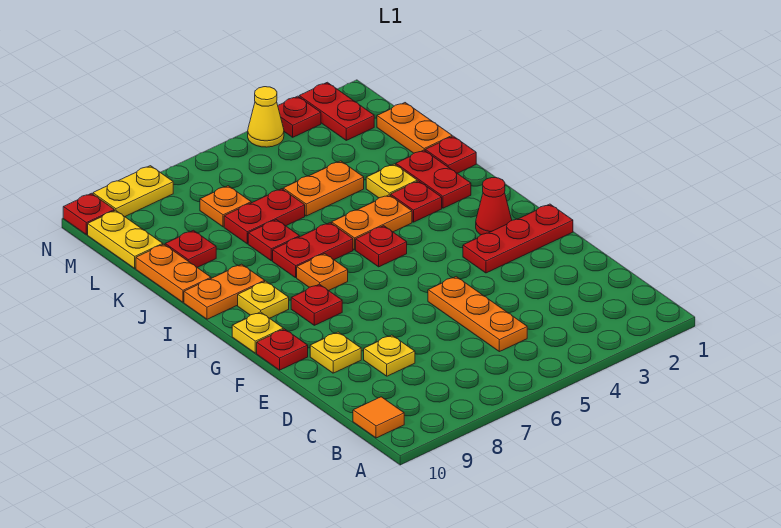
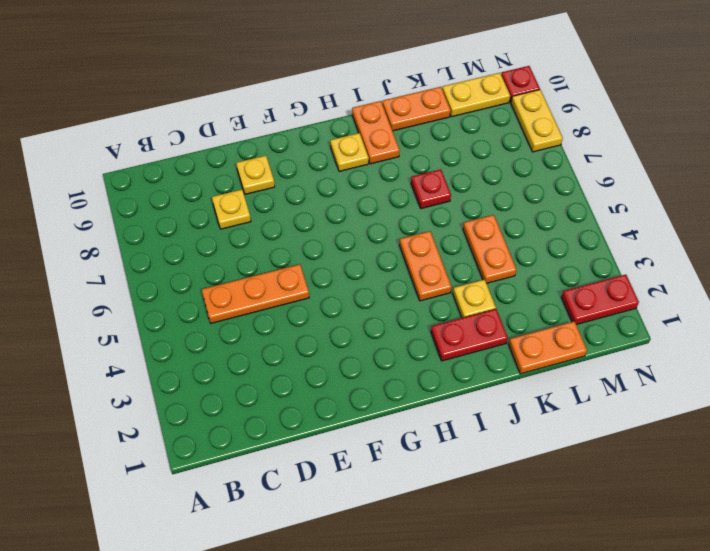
none -> orange 1x1 tile [353,397,404,438]
none -> red 1x3 plate [463,204,573,273]
none -> red 1x1 plate [257,329,308,370]
none -> red 1x1 cone [476,178,512,235]

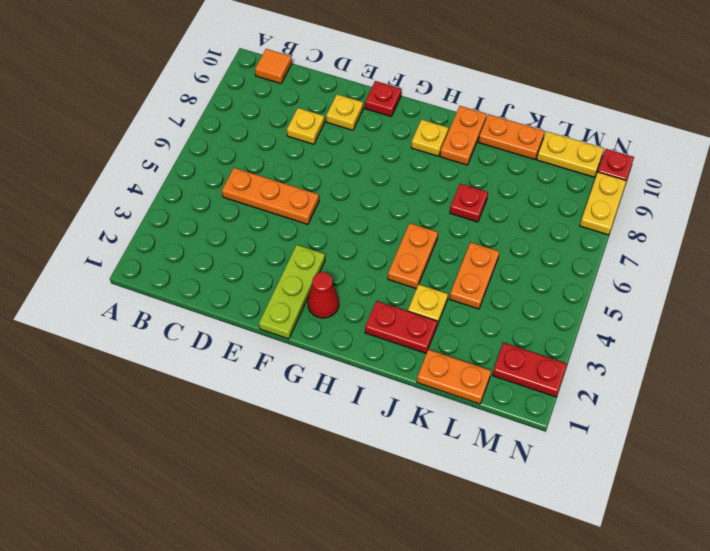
lime 1x3 plate [259,245,325,339] -> red 1x3 plate [463,204,573,273]
none -> red 1x1 plate [291,284,342,325]
none -> yellow 1x1 plate [232,312,283,353]
none -> red 1x1 plate [356,226,407,267]
none -> orange 1x1 plate [297,254,348,291]

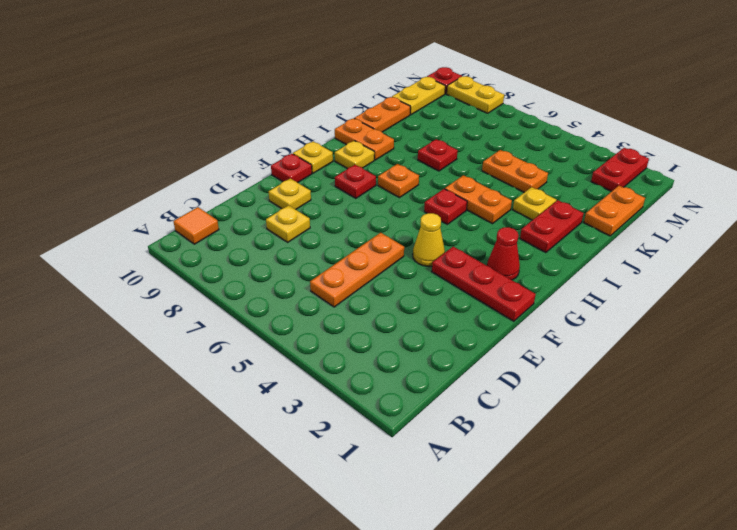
yellow 1x1 cone [413,213,445,266] -> yellow 1x1 cone moved to [248,87,284,147]
none -> red 1x1 plate [391,181,442,222]
none -> red 1x2 plate [273,223,353,278]
none -> red 1x1 plate [425,136,476,173]
none -> red 1x2 plate [224,189,305,244]

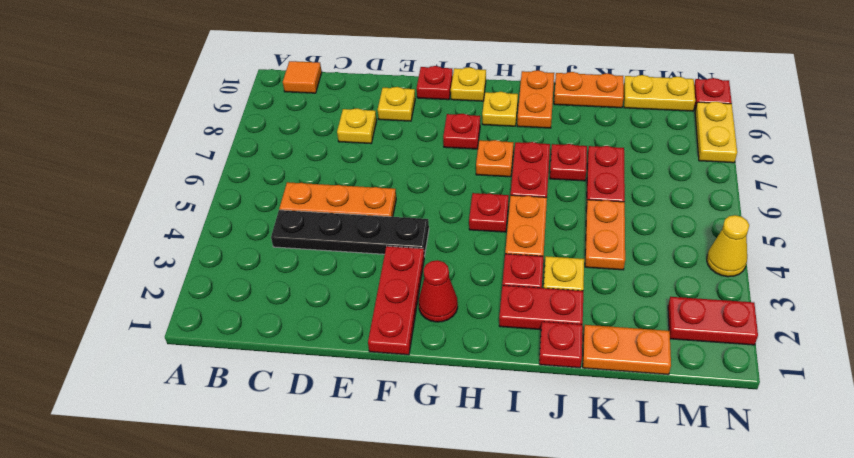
black 1x4 plate [271,210,429,257] -> none
none -> red 1x1 plate [165,230,216,268]
none -> orange 1x1 plate [200,186,251,227]
none -> red 1x1 plate [278,96,321,137]

